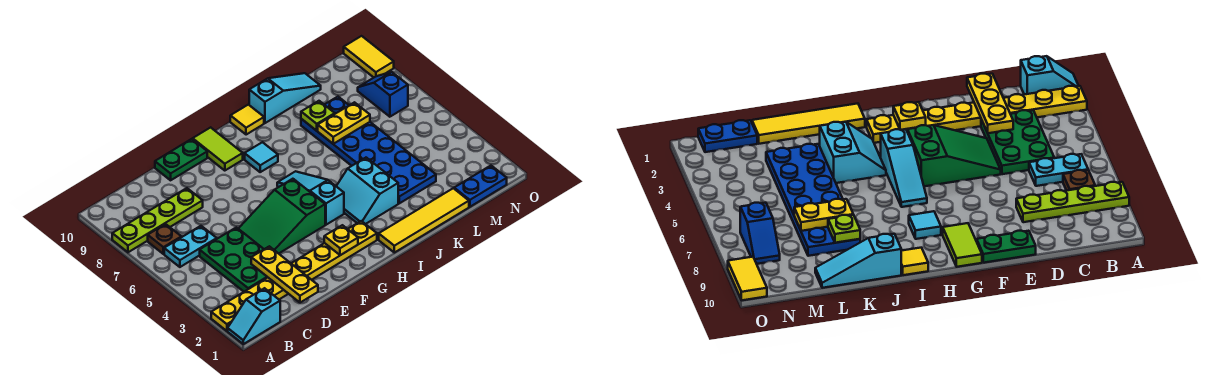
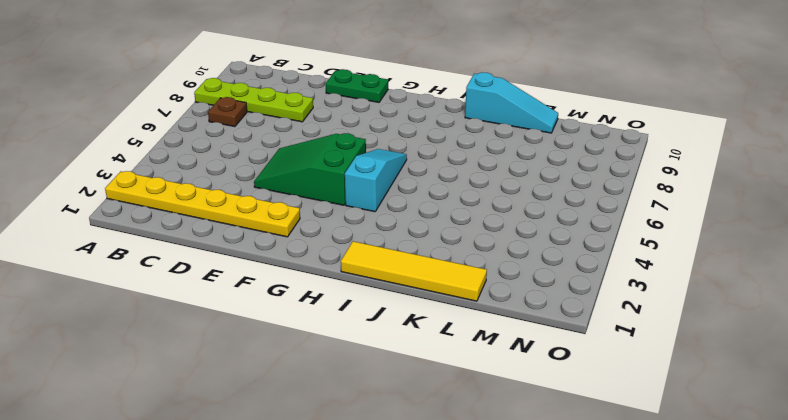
yellow 1x6 plate [105,171,300,237] -> yellow 1x8 plate [211,221,377,331]
none -> cyan 1x2 slope [228,288,280,344]
none -> cyan 1x2 plate [164,226,217,267]
none -> green 2x3 plate [200,227,268,292]

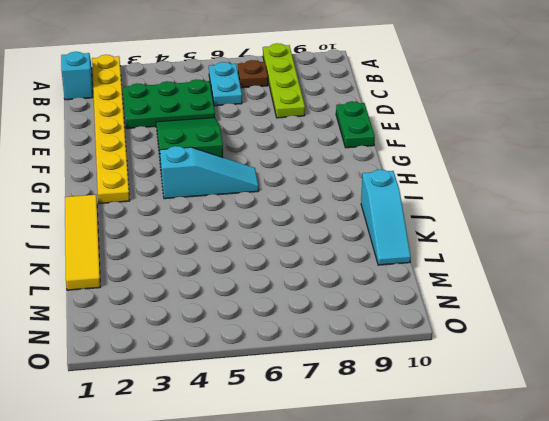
none -> lime 1x2 tile [193,127,243,171]
none -> cyan 1x1 tile [245,142,278,172]
none -> cyan 2x2 slope [336,158,398,224]

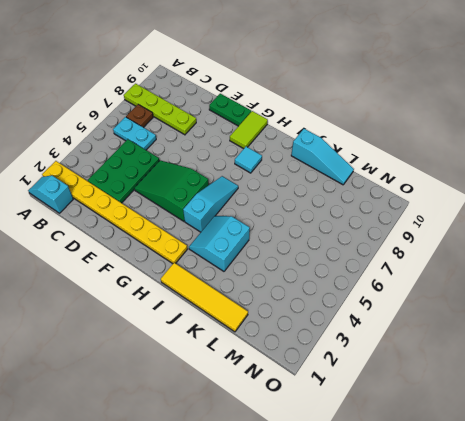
none -> yellow 1x1 tile [230,105,264,135]
none -> blue 2x6 plate [301,97,436,203]
none -> blue 1x2 plate [454,166,507,207]

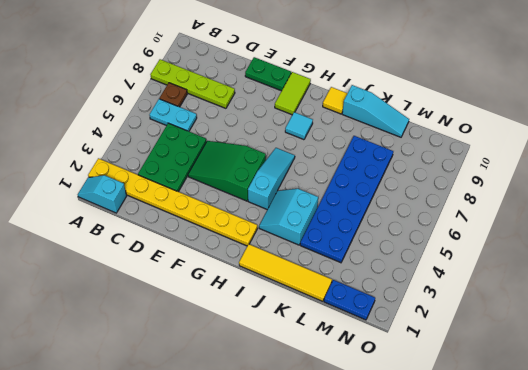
none -> blue 1x2 slope [358,72,408,117]
none -> yellow 1x2 tile [344,36,394,77]
none -> yellow 1x3 plate [251,246,318,303]

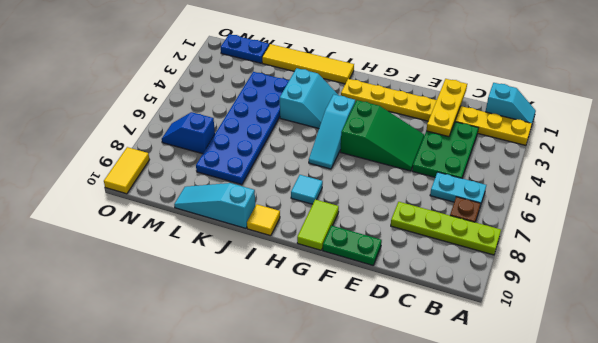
blue 1x2 slope [162,112,215,154] -> blue 1x2 slope turned to [358,72,408,117]
none -> yellow 1x1 plate [324,225,358,255]
none -> yellow 1x2 plate [318,102,370,144]
none -> lime 1x1 plate [301,101,335,131]

